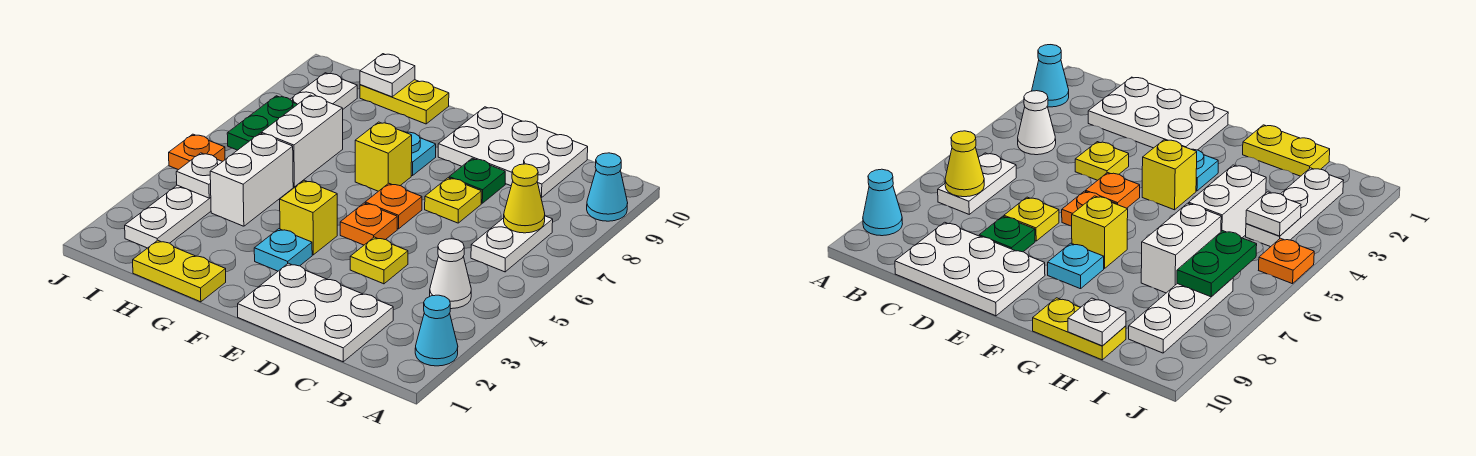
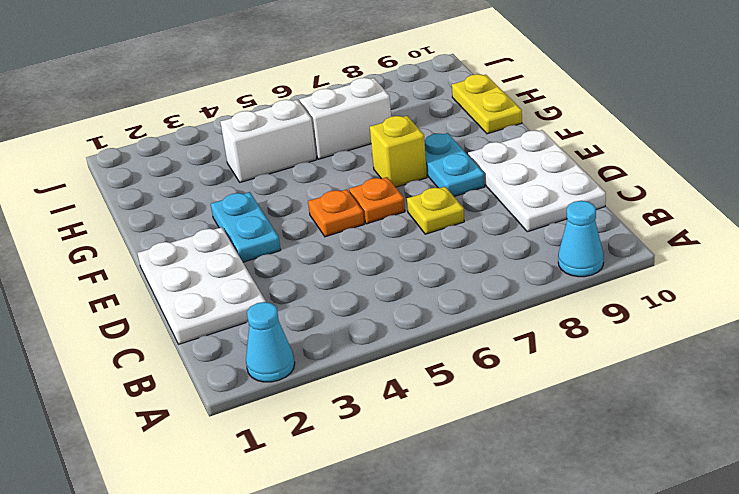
cyan 1x2 plate [211,192,281,262] -> cyan 1x1 plate [254,229,312,271]
cyan 1x2 plate [424,133,485,197] -> cyan 1x1 plate [403,131,436,176]
none -> white 1x1 cone [430,239,471,309]
none -> white 1x2 plate [471,216,553,272]
none -> yellow 1x1 plate [350,237,408,284]

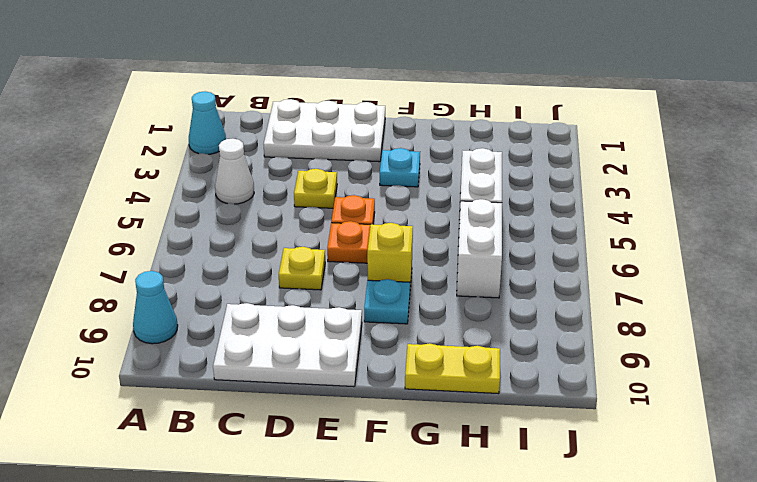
none -> white 1x2 plate [471,216,553,272]
none -> green 1x1 plate [449,158,505,203]
none -> yellow 1x1 brick [280,180,337,255]

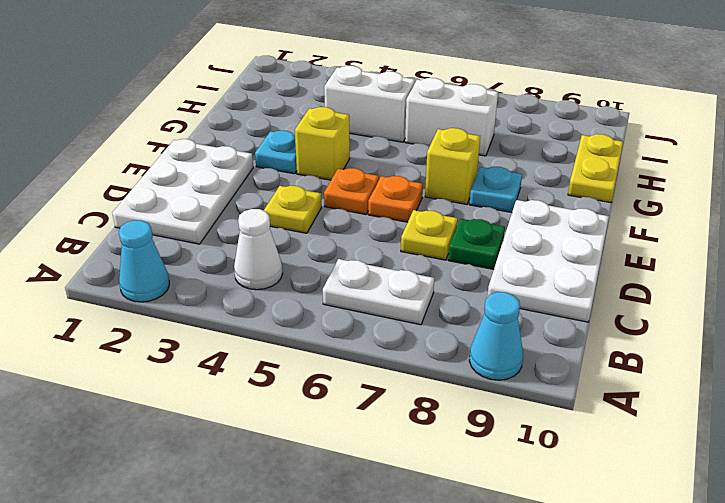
none -> yellow 1x2 plate [133,240,226,302]
none -> white 1x3 plate [125,185,211,248]
none -> white 1x3 plate [290,73,357,109]

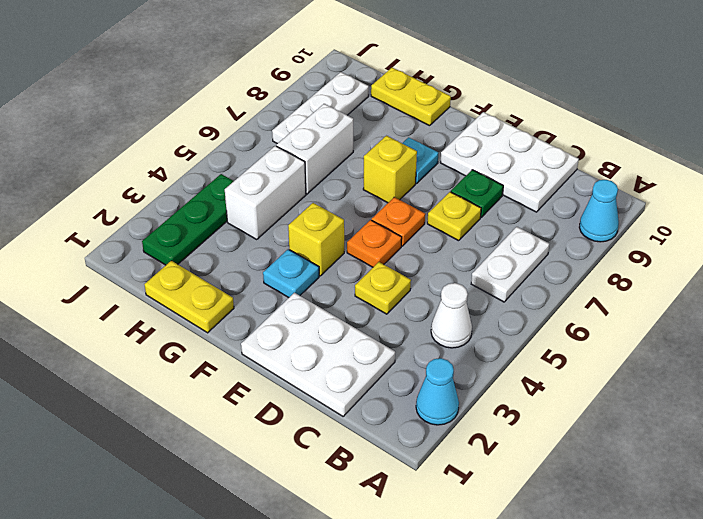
green 1x3 plate [142,174,234,265] -> white 1x3 plate [125,185,211,248]
none -> orange 1x1 plate [169,134,225,170]
none -> yellow 1x1 cone [504,164,545,233]
none -> white 1x1 plate [360,54,415,97]

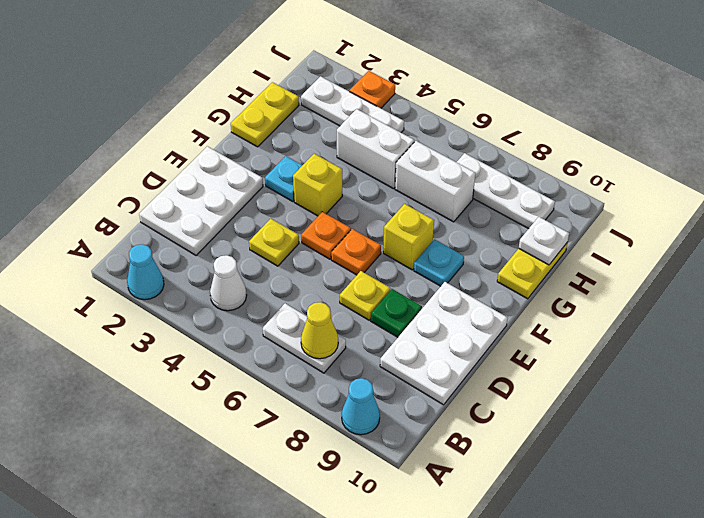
orange 1x1 plate [349,71,395,108] -> orange 1x1 plate moved to [169,134,225,170]
none -> white 1x1 plate [176,153,222,198]
none -> green 1x2 plate [227,96,297,150]

